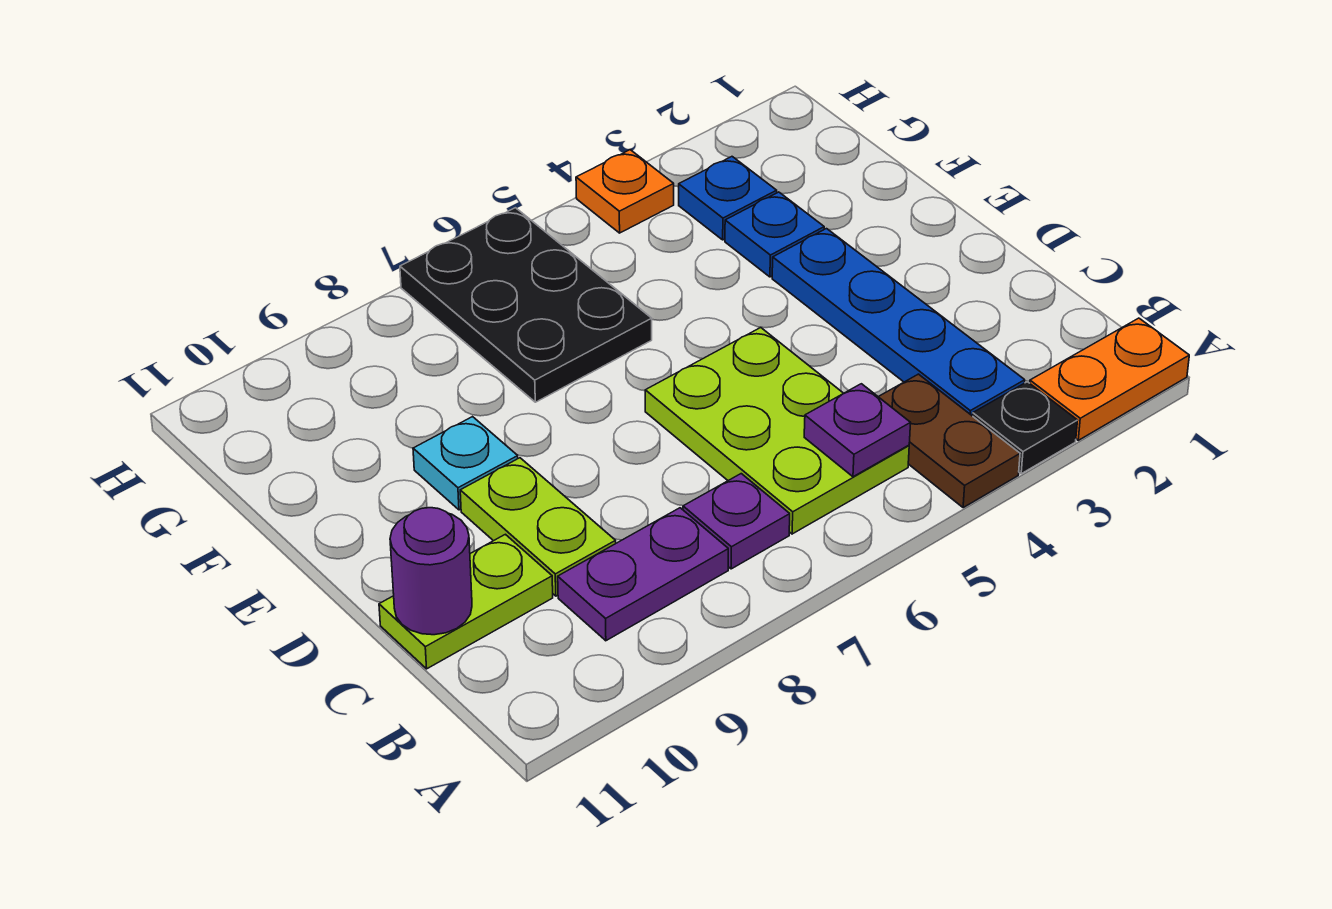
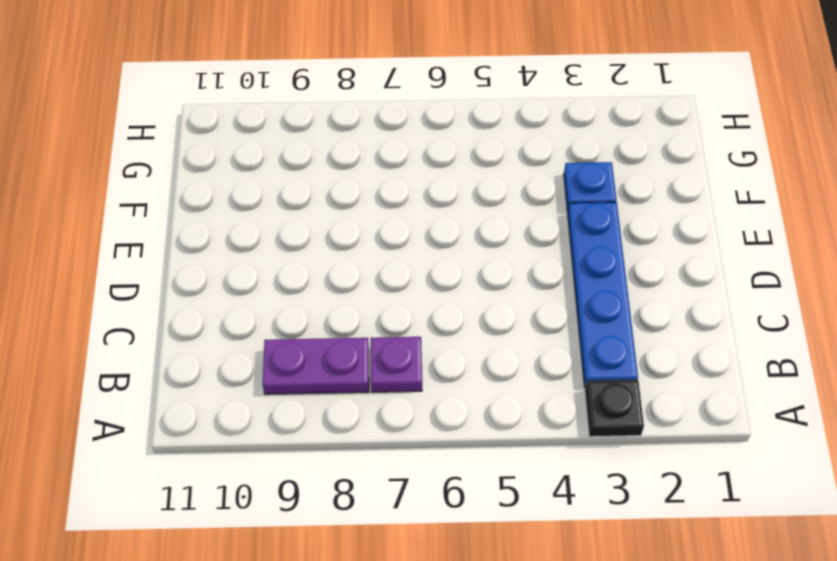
none -> orange 1x2 plate [1030,318,1189,440]
none -> brown 1x2 plate [879,374,1020,508]
none -> lime 2x3 plate [645,327,909,534]

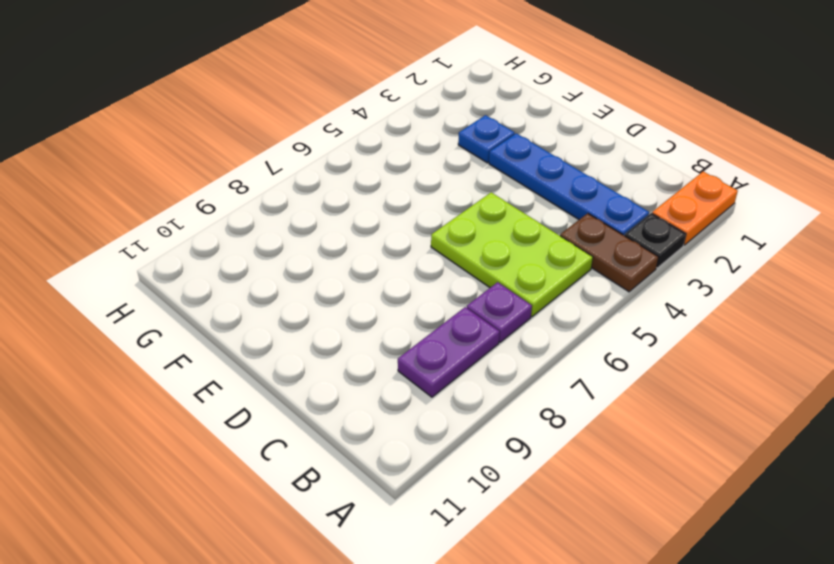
none -> lime 1x2 plate [460,458,616,596]
none -> lime 1x2 plate [379,534,553,669]
none -> cyan 1x1 plate [413,417,518,510]

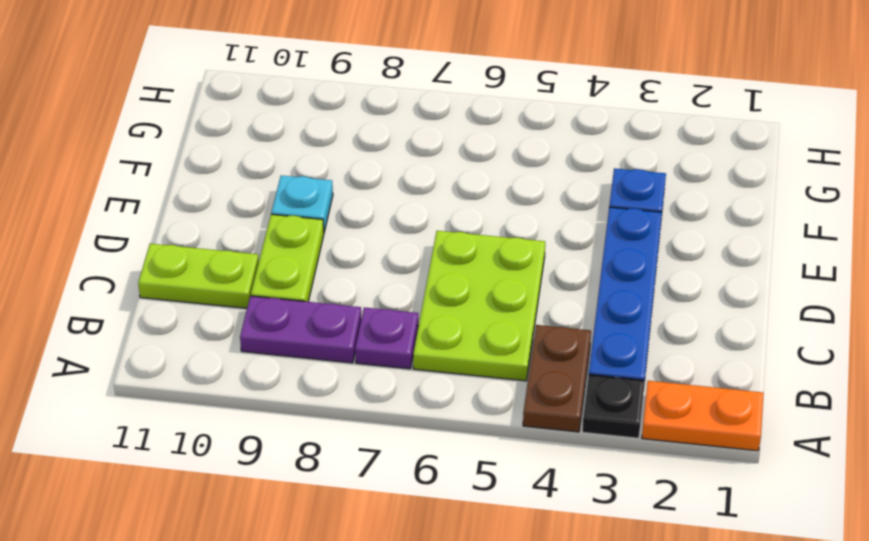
none -> black 2x3 plate [400,208,652,402]
none -> blue 1x1 plate [679,157,777,240]
none -> orange 1x1 plate [576,150,674,233]

